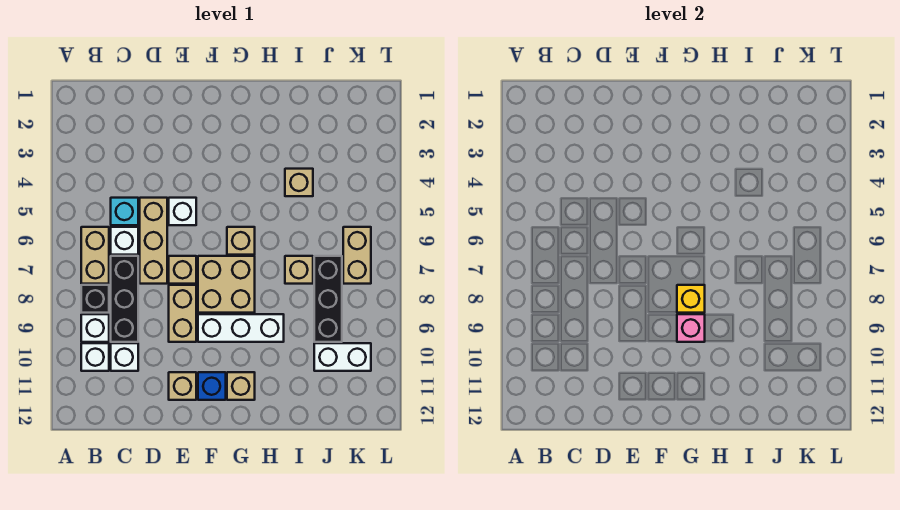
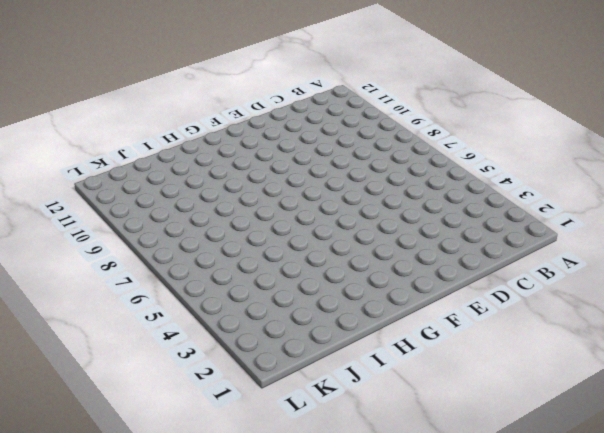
none -> tan 1x2 brick [81,227,109,284]
none -> black 1x1 brick [81,285,109,313]
none -> white 1x1 brick [81,314,109,342]

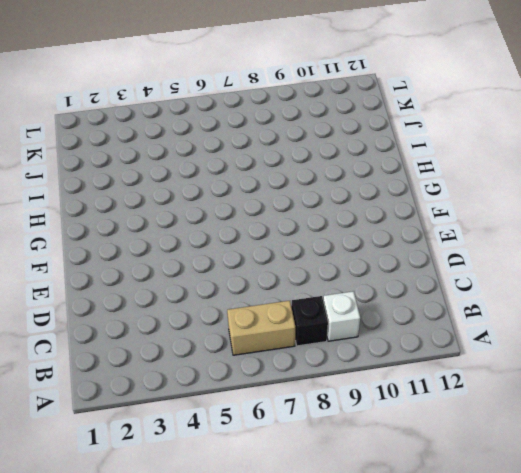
none -> white 1x1 brick [81,343,109,371]
none -> cyan 1x1 brick [111,198,138,225]
none -> white 1x1 brick [111,227,138,255]

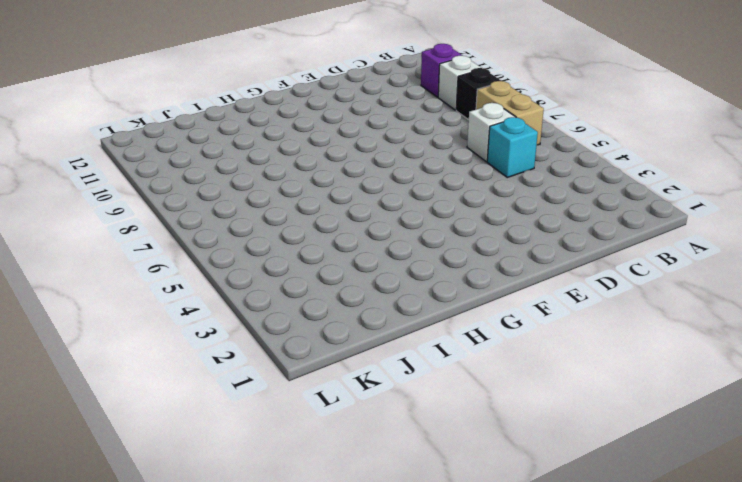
purple 1x1 brick [421,44,463,97] -> white 1x1 brick [81,343,109,371]
none -> black 1x3 brick [111,256,138,342]
none -> white 1x1 brick [111,343,138,371]
none -> tan 1x3 brick [140,198,167,284]

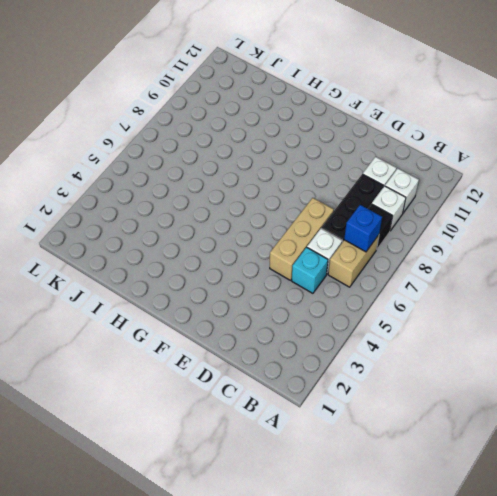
blue 1x1 brick [344,205,382,252] -> blue 1x1 brick moved to [198,372,226,400]
none -> white 1x1 brick [169,198,196,225]
none -> tan 1x1 brick [169,256,196,284]
none -> tan 1x2 brick [169,285,196,342]

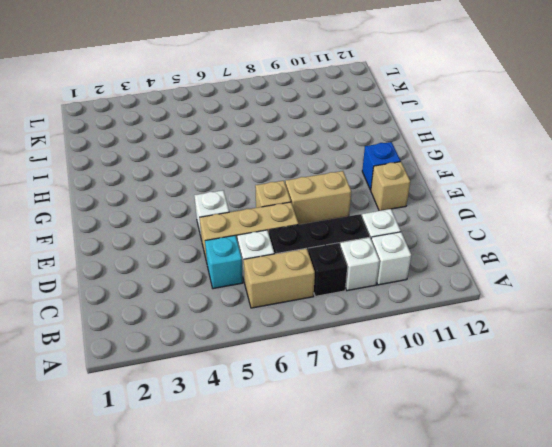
none -> tan 2x2 brick [198,256,255,313]
none -> white 1x3 brick [198,314,284,342]
none -> tan 1x1 brick [227,227,255,255]

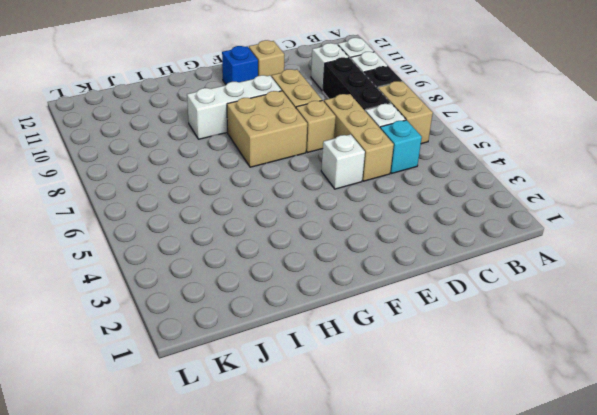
none -> tan 1x1 brick [227,227,255,255]
none -> tan 1x1 brick [227,372,255,400]
none -> tan 1x1 brick [285,169,313,196]

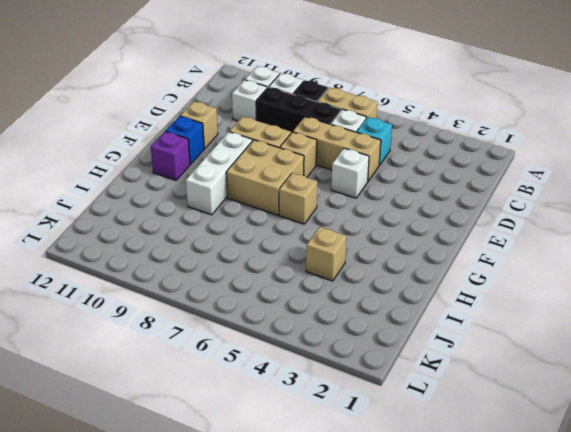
purple 1x1 brick [151,131,190,180] -> tan 1x1 brick [227,372,255,400]
none -> tan 1x1 brick [285,256,313,284]
none -> black 1x3 brick [314,256,342,342]
none -> white 1x2 brick [314,343,371,371]

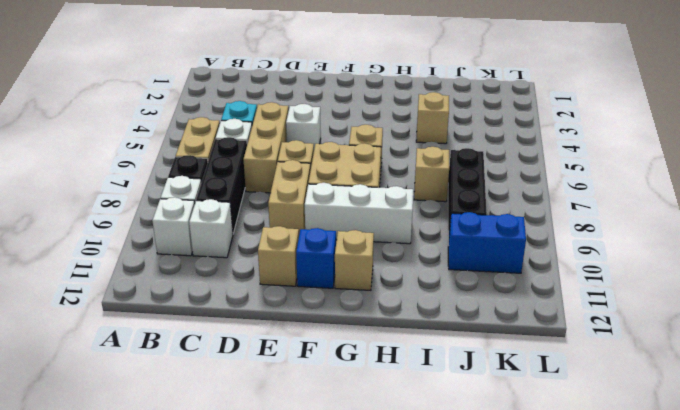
blue 1x2 brick [448,212,526,273] -> white 1x2 brick [314,343,371,371]
none -> tan 1x2 brick [343,227,371,284]
none -> yellow 1x1 brick [677,285,705,313]
none -> pink 1x1 brick [677,314,705,342]

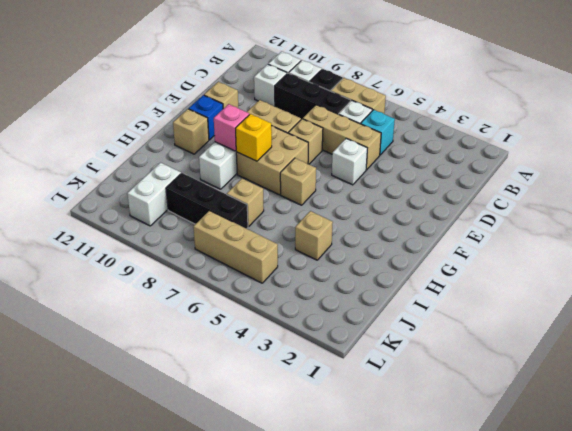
tan 1x3 brick [193,211,278,283] -> tan 1x2 brick [343,227,371,284]

